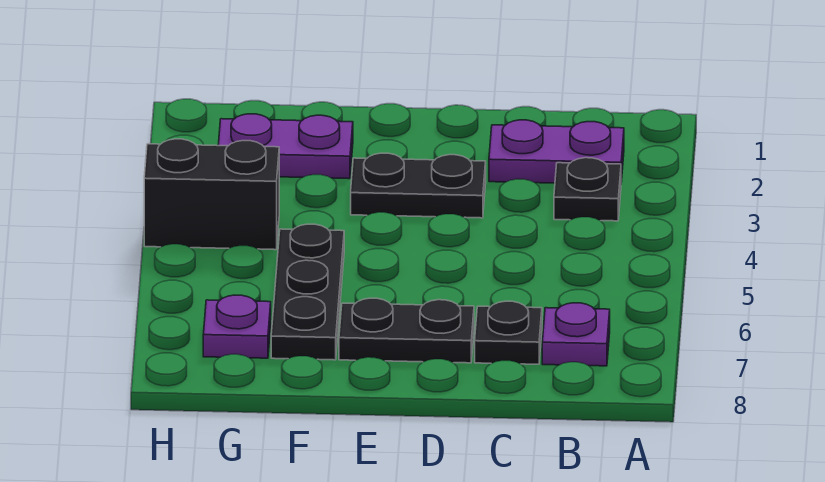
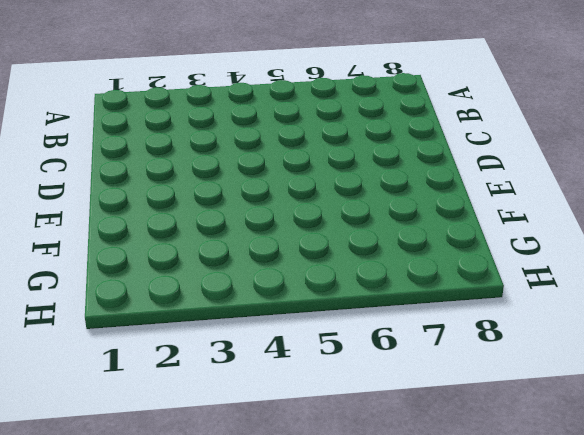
none -> purple 1x2 plate [489,120,624,183]
none -> black 1x1 plate [554,158,621,221]

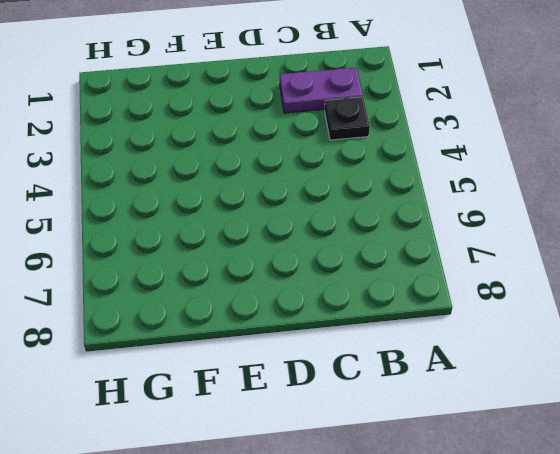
none -> purple 1x1 plate [542,303,610,366]
none -> black 1x1 plate [475,301,542,364]

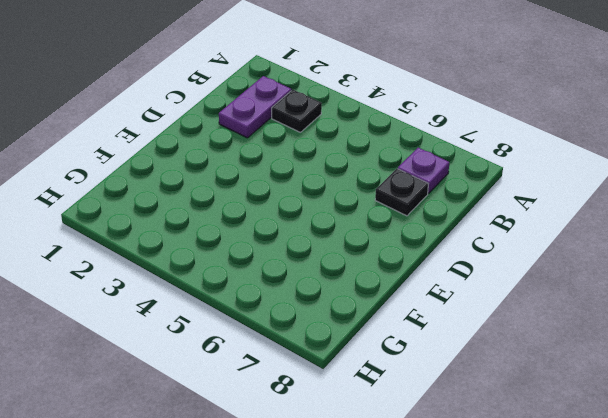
none -> black 1x2 plate [351,153,486,218]
none -> black 1x2 plate [339,298,474,363]

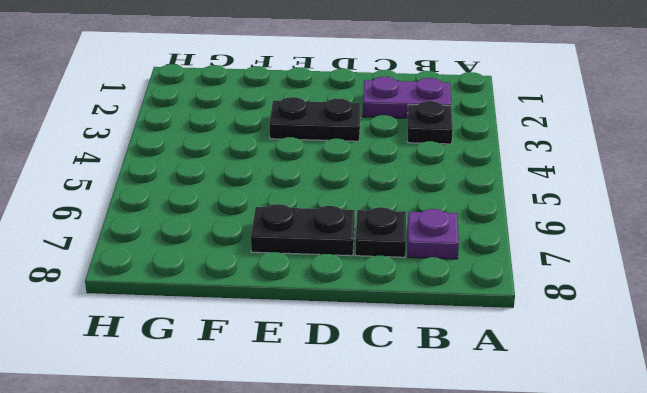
none -> purple 1x2 plate [218,114,353,179]
none -> black 1x3 plate [271,224,344,360]

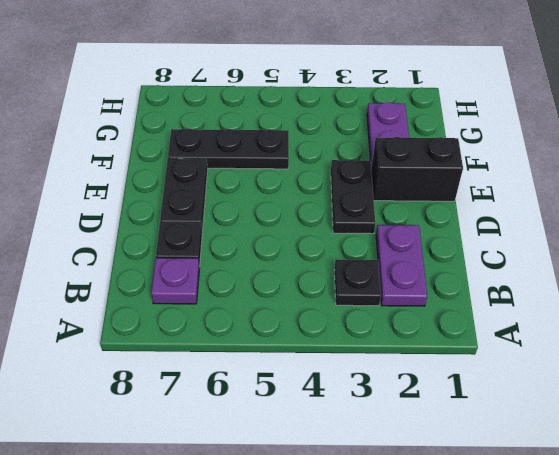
black 1x2 brick [371,137,463,201] -> black 1x2 brick turned to [144,139,279,250]
none -> purple 1x1 plate [203,295,271,358]

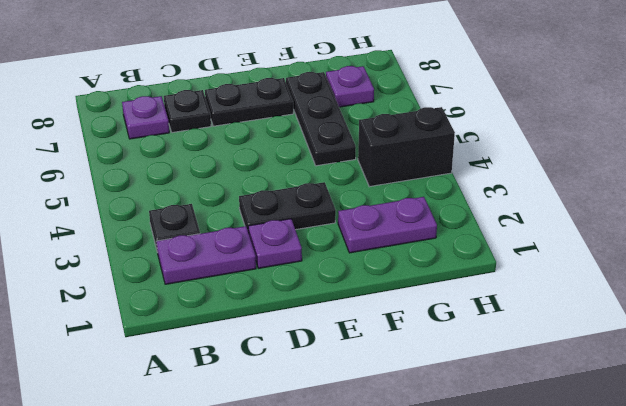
purple 1x1 plate [248,219,302,268] -> none

